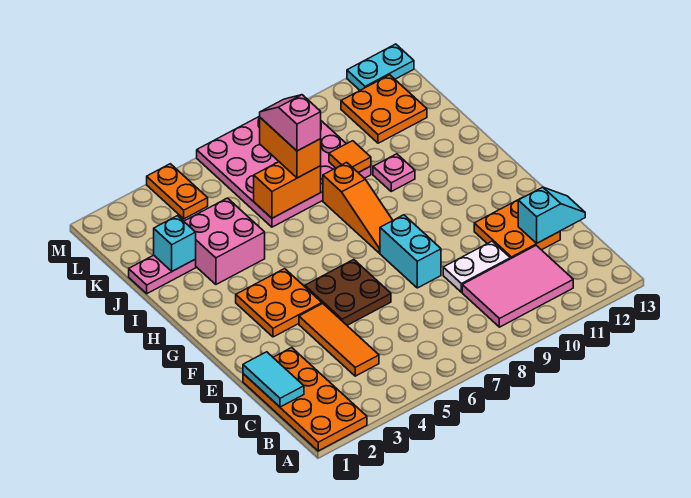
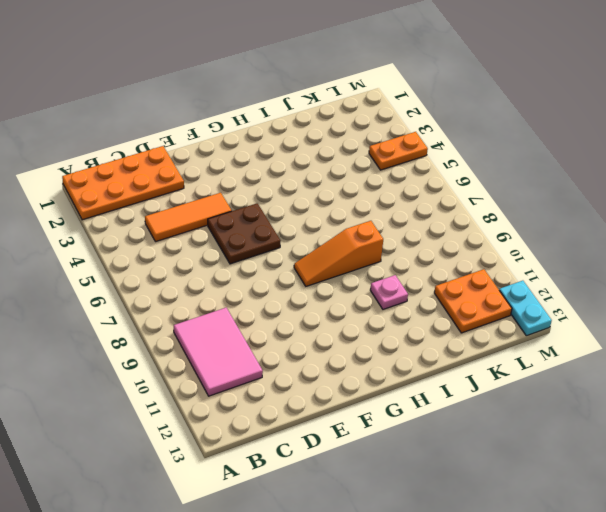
none -> white 1x2 plate [443,241,510,292]
none -> orange 2x2 plate [474,197,560,259]
none -> cyan 1x2 brick [380,215,441,288]

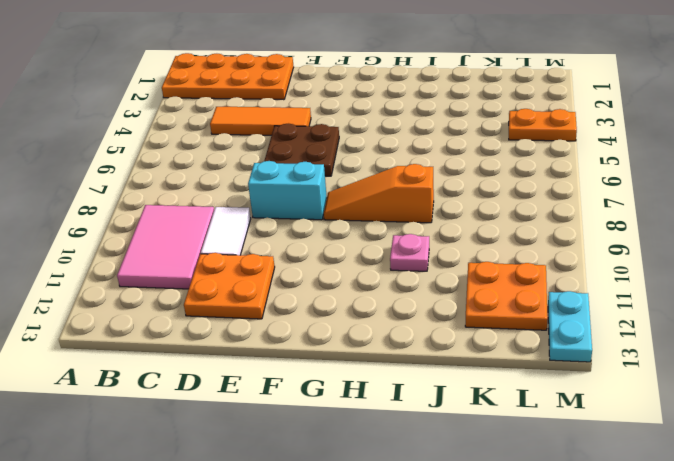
white 1x2 tile [201,207,251,255] -> white 1x2 plate [443,241,510,292]
none -> orange 2x2 plate [236,269,322,337]
none -> pink 2x2 brick [184,198,265,284]
none -> pink 1x2 plate [129,255,196,294]

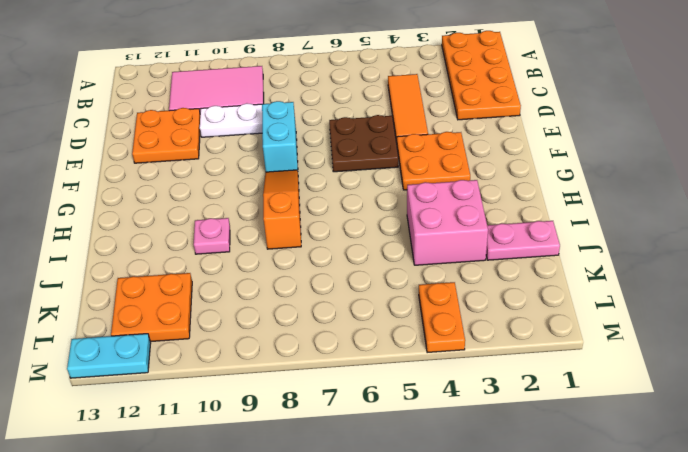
none -> pink 4x4 plate [197,116,371,227]
none -> cyan 1x2 tile [243,352,304,407]
none -> cyan 1x2 slope [518,187,585,244]

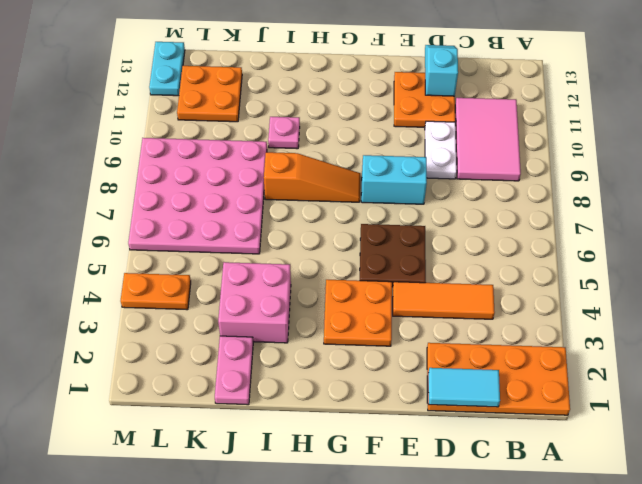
none -> cyan 1x1 brick [154,216,196,271]
none -> orange 1x2 brick [254,162,321,218]
none -> orange 1x1 tile [329,141,371,173]

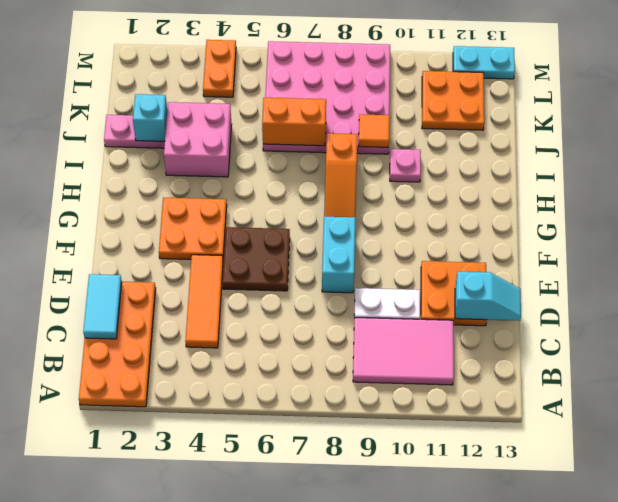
none -> orange 1x2 brick [260,118,321,178]
none -> pink 1x2 slope [260,95,321,151]

